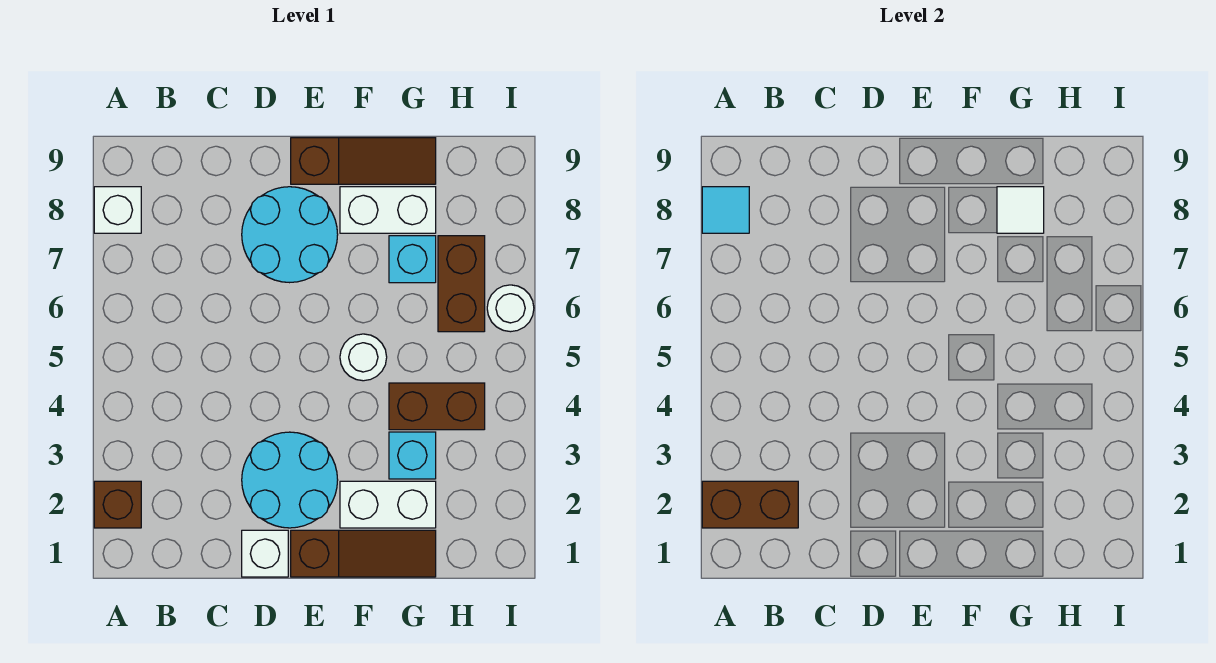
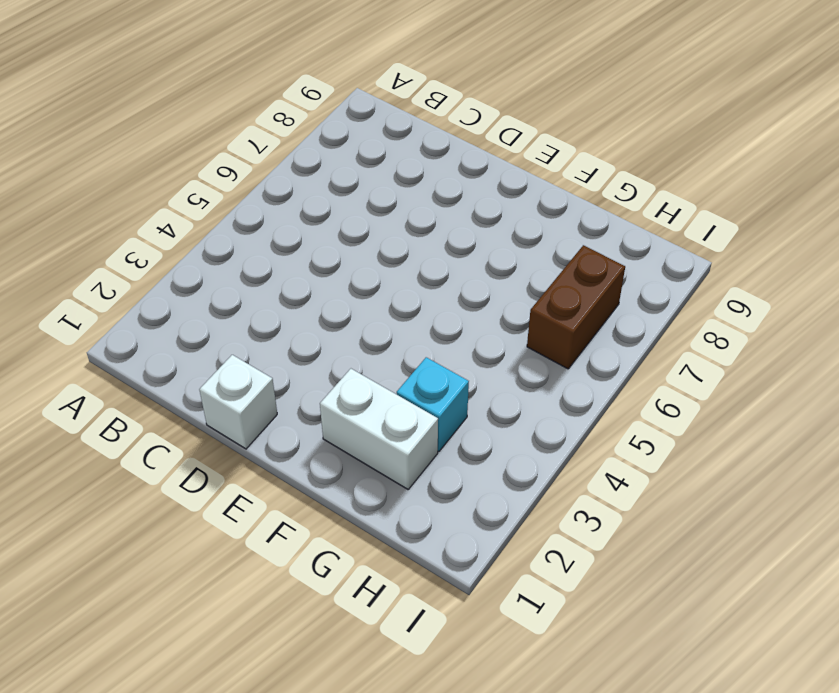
none -> brown 1x1 brick [94,481,141,528]
none -> white 1x1 brick [94,187,141,233]
none -> cyan 2x2 round brick [242,432,338,528]

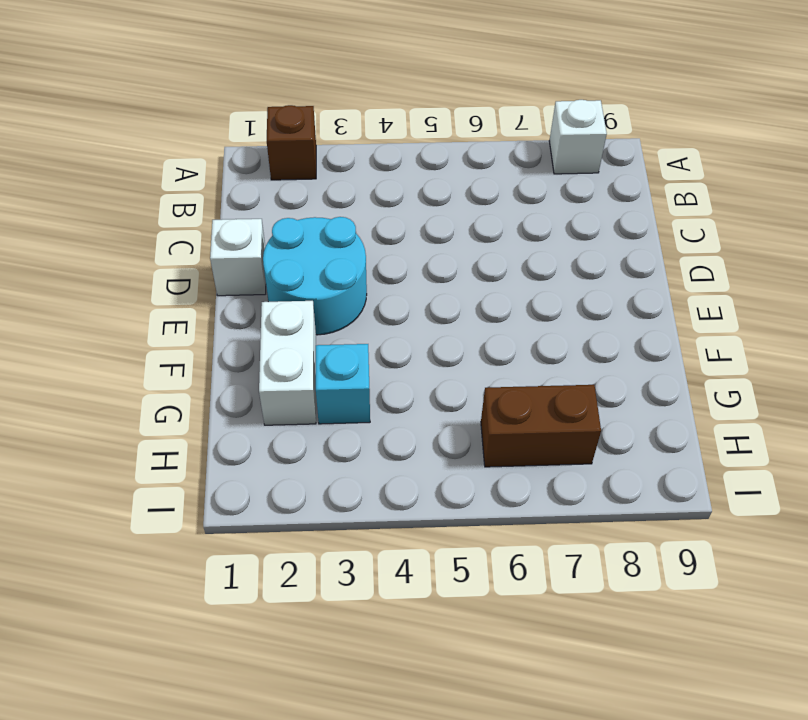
none -> cyan 2x2 round brick [242,187,338,283]
none -> brown 1x3 slope [291,530,436,577]
none -> brown 1x3 slope [291,138,436,184]

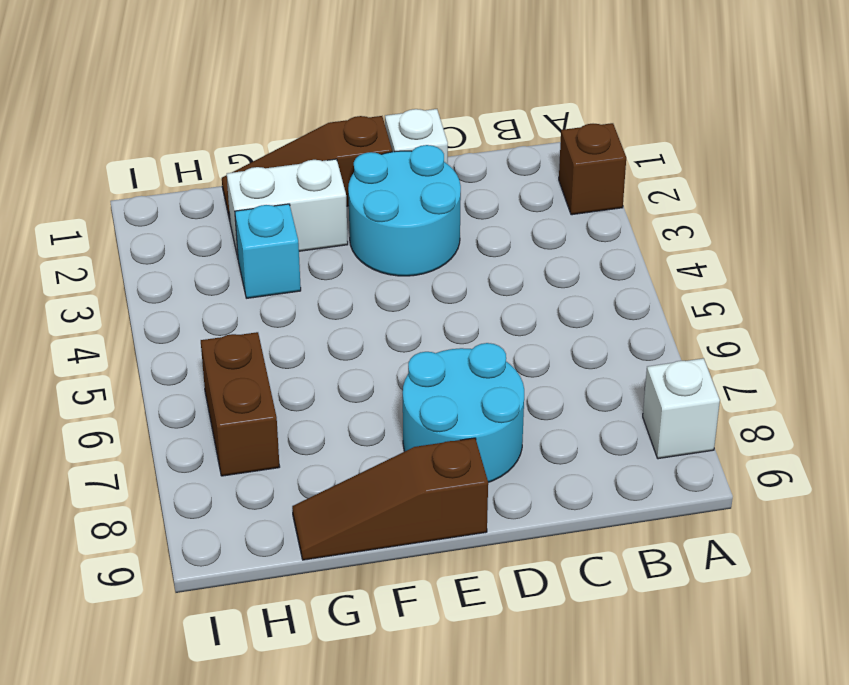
none -> white 1x1 round brick [340,334,387,381]
none -> white 1x2 brick [340,187,436,233]
none -> brown 1x2 brick [389,383,485,430]

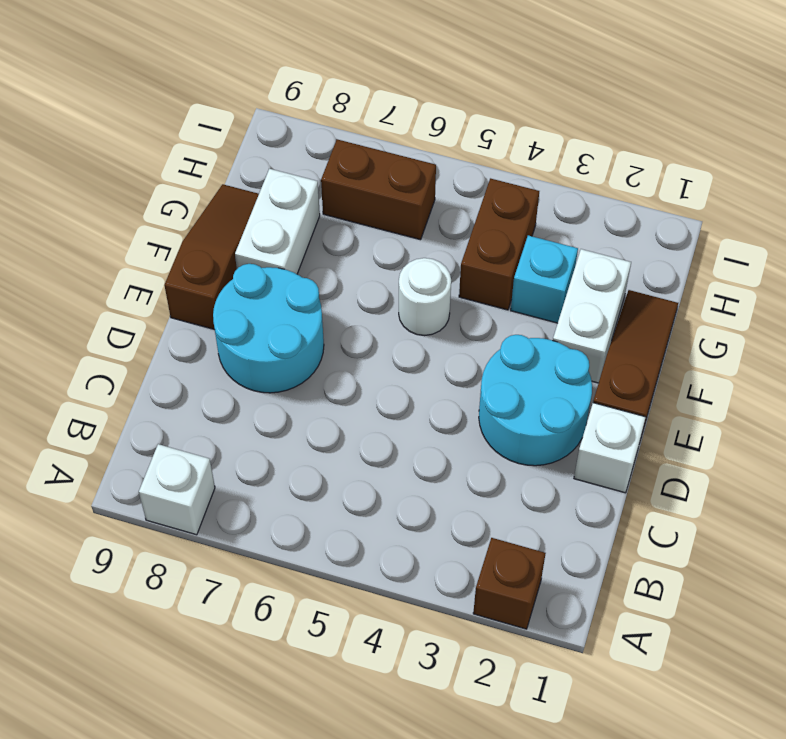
none -> cyan 1x1 brick [389,236,436,283]
none -> white 1x1 round brick [487,285,534,332]
none -> brown 1x2 brick [702,481,798,528]

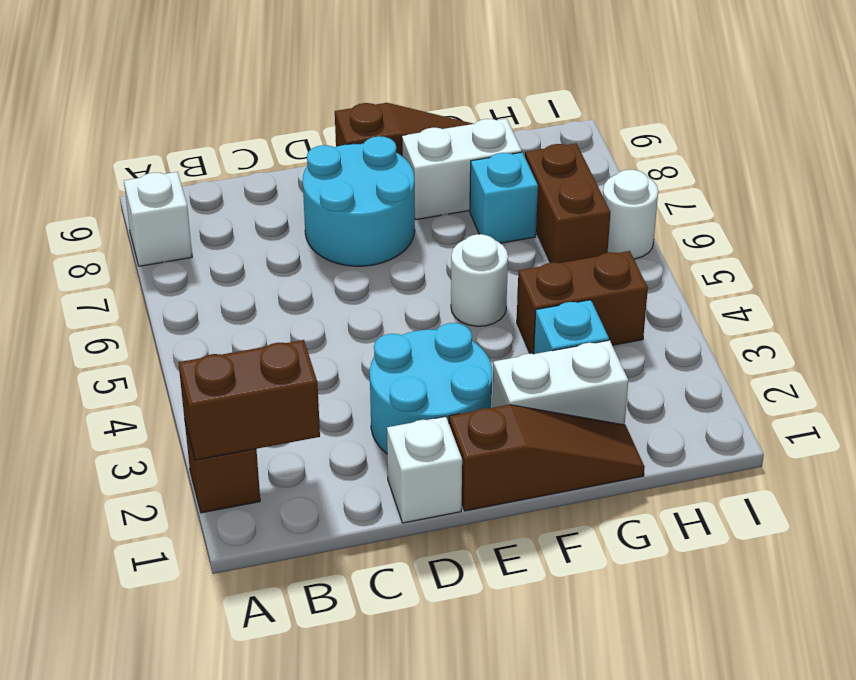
none -> cyan 1x1 tile [702,187,749,233]
none -> white 1x1 tile [997,187,1044,233]

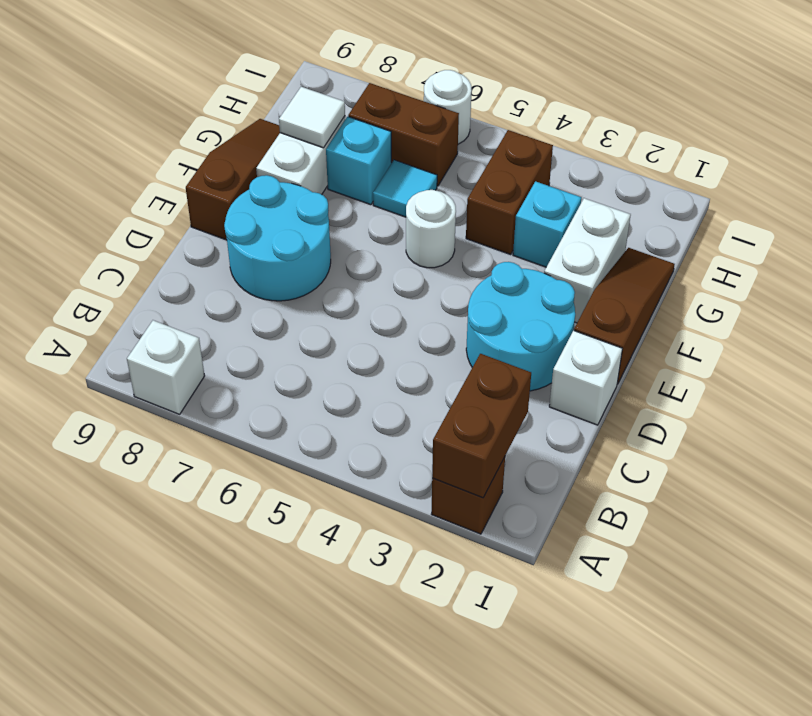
cyan 1x1 tile [373,160,437,217] -> cyan 1x1 tile moved to [702,187,749,233]

